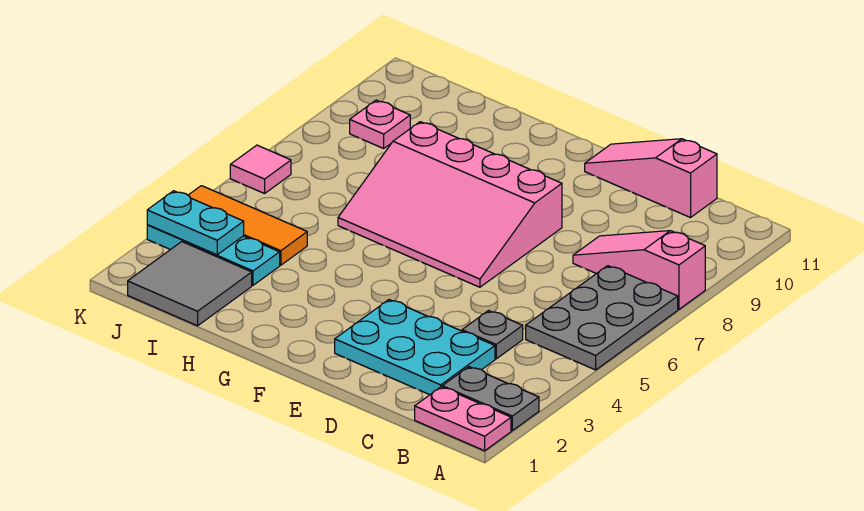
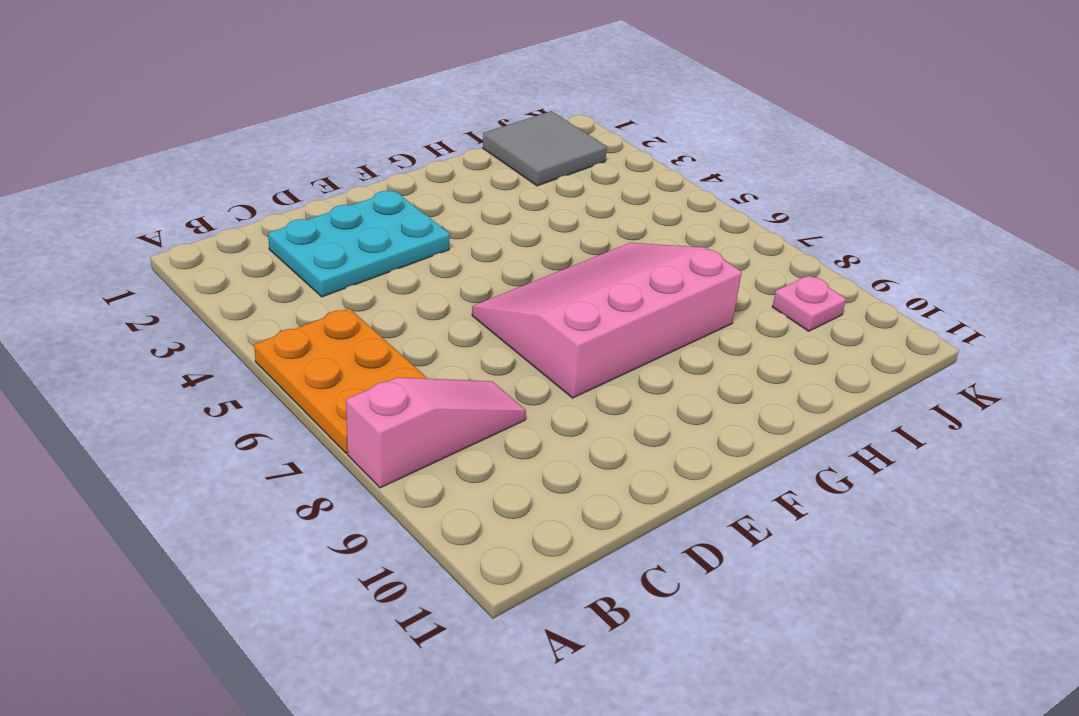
orange 2x3 plate [254,308,428,453] -> grey 2x3 plate [526,266,678,370]
none -> pink 1x2 plate [415,387,511,451]
none -> grey 1x2 plate [442,367,539,431]
none -> grey 1x1 plate [462,311,523,359]

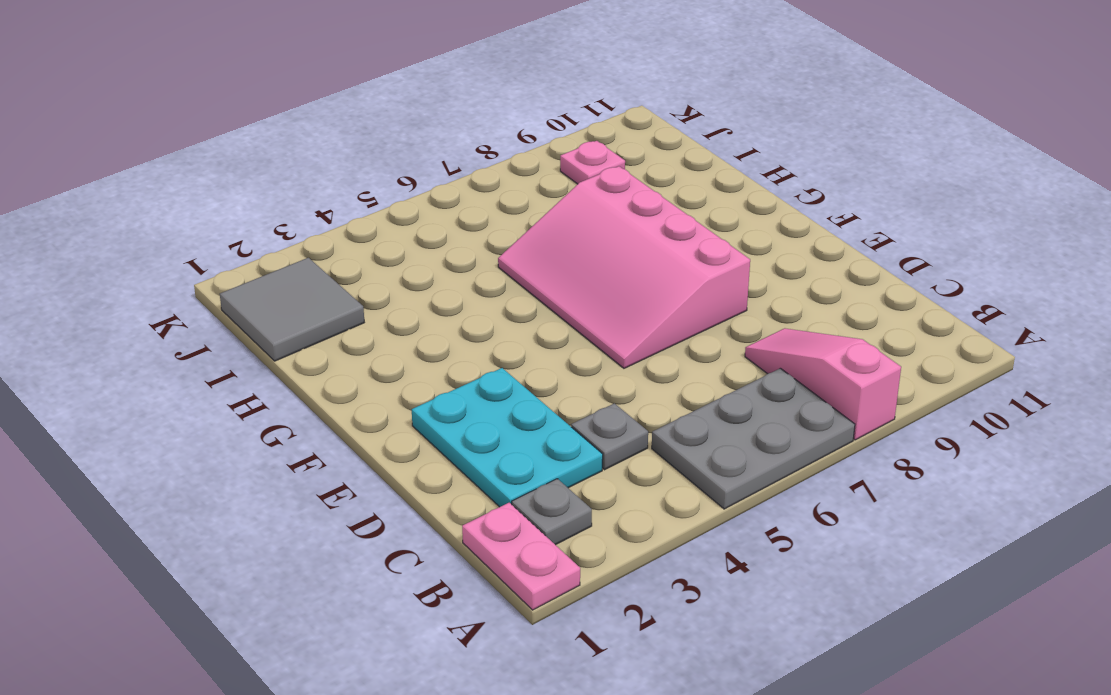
grey 1x1 plate [512,479,592,545] -> grey 1x2 plate [442,367,539,431]
none -> pink 1x3 slope [585,139,717,218]
none -> cyan 1x3 plate [147,225,280,285]
none -> orange 1x3 tile [188,186,307,265]

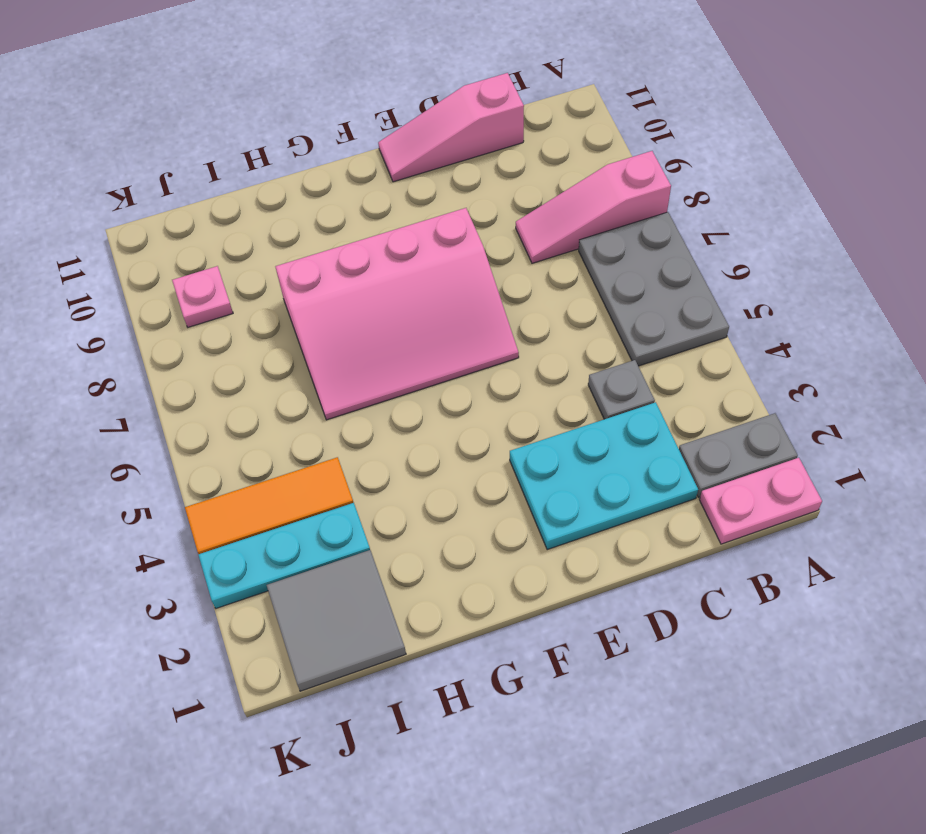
none -> pink 1x1 tile [230,145,291,194]
none -> cyan 1x2 plate [147,191,244,255]

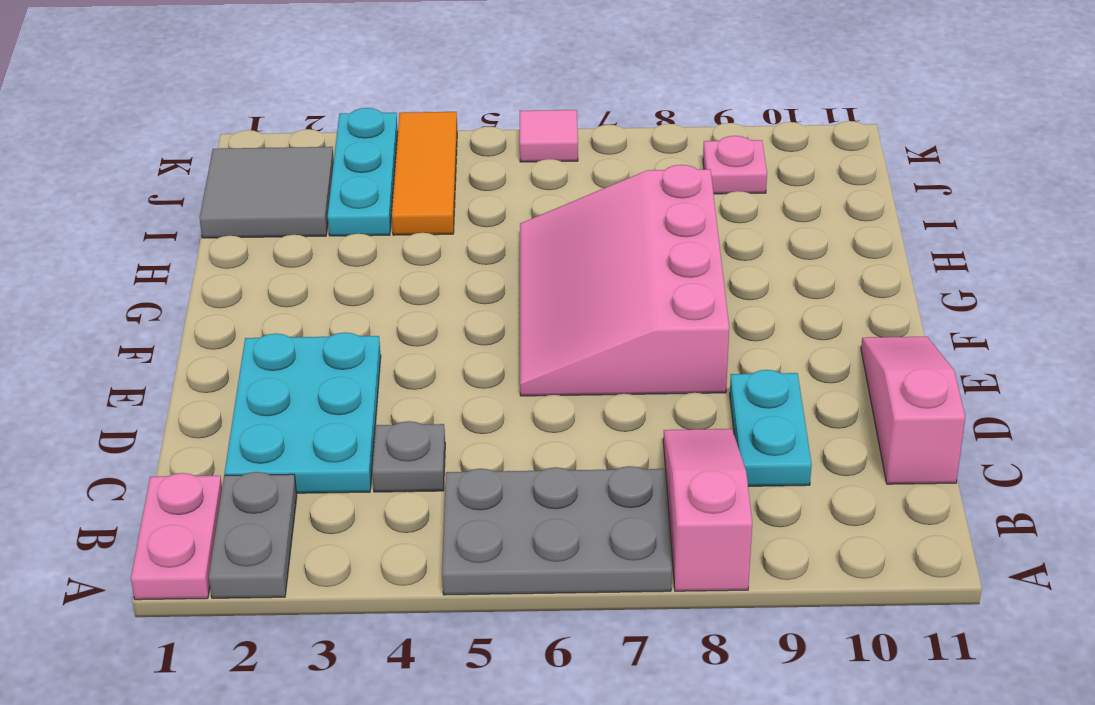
cyan 1x2 plate [730,370,812,486] -> cyan 1x2 plate moved to [147,191,244,255]

